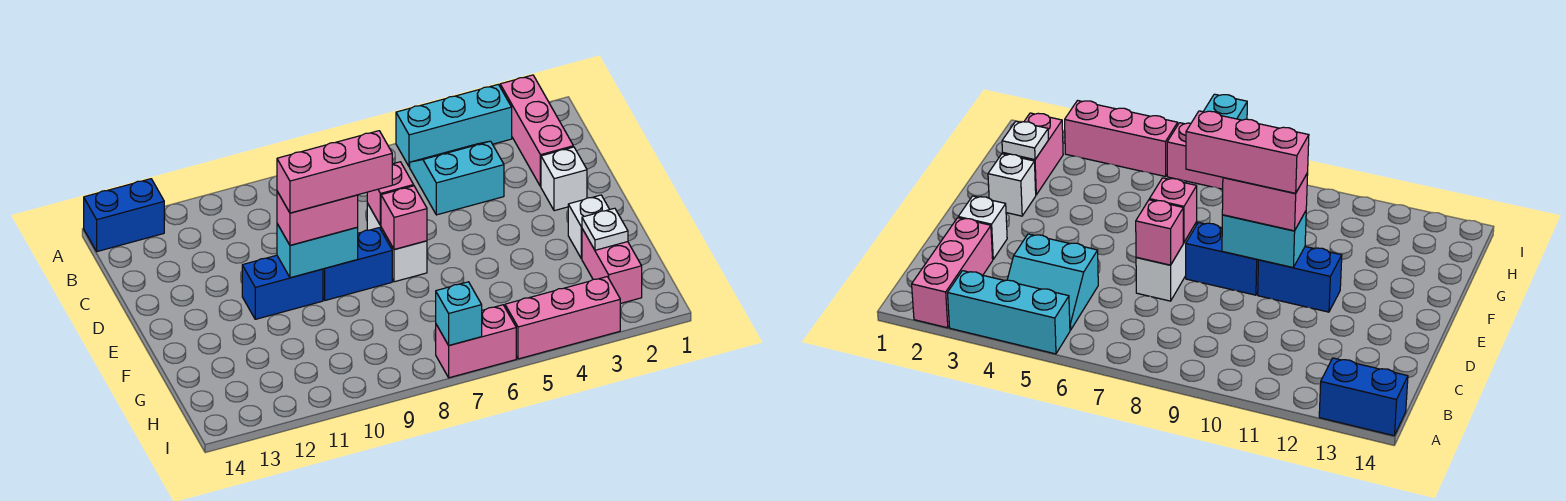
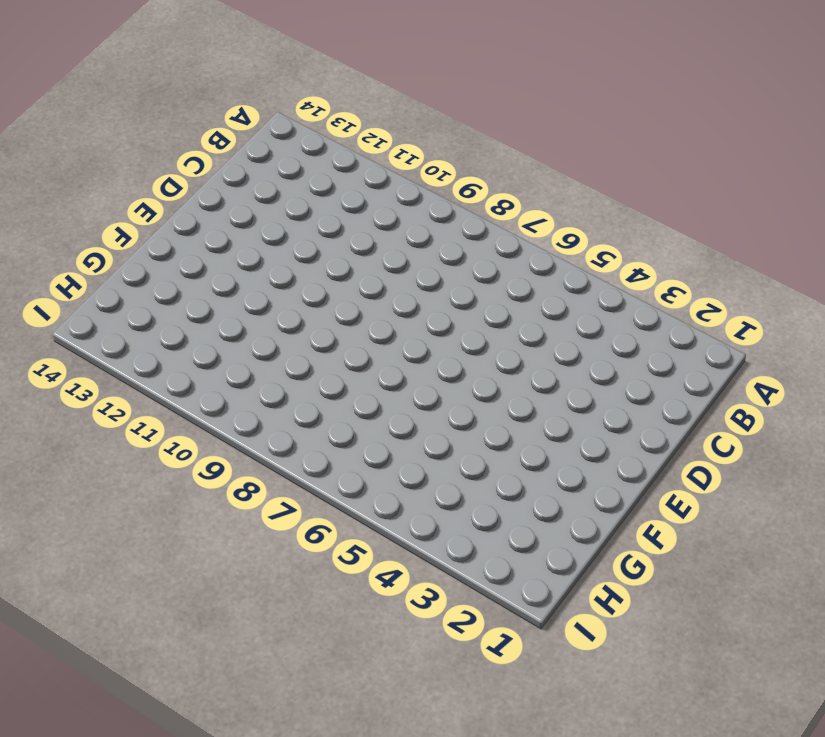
none -> pink 1x3 brick [500,75,573,187]
none -> cyan 1x3 brick [396,84,512,167]
none -> blue 1x2 brick [84,179,164,252]

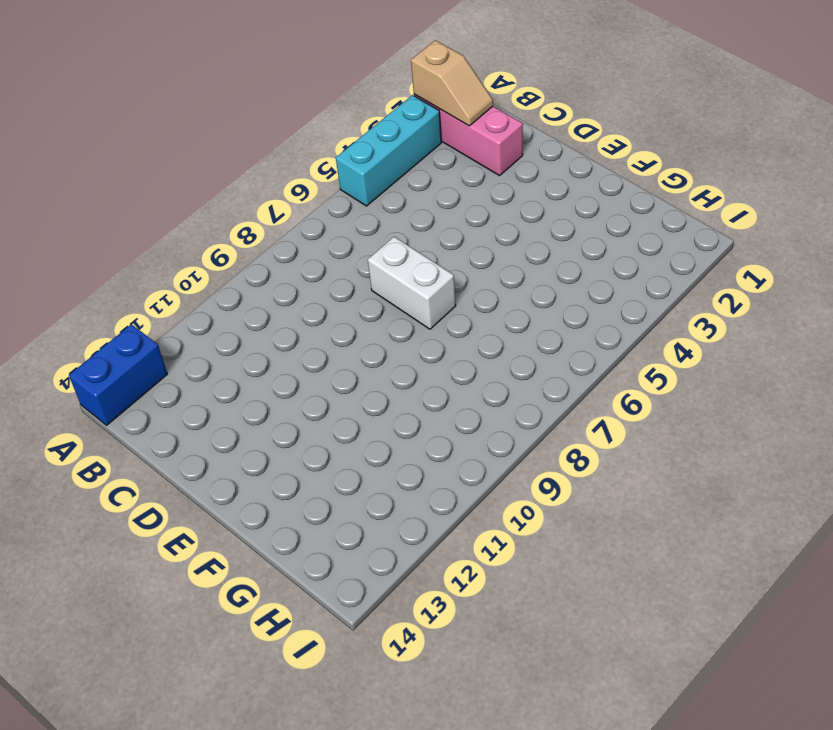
tan 1x2 slope [411,40,493,126] -> none
none -> cyan 2x2 slope [410,141,504,215]
none -> white 1x1 brick [541,147,587,211]
none -> blue 1x2 brick [323,228,392,300]

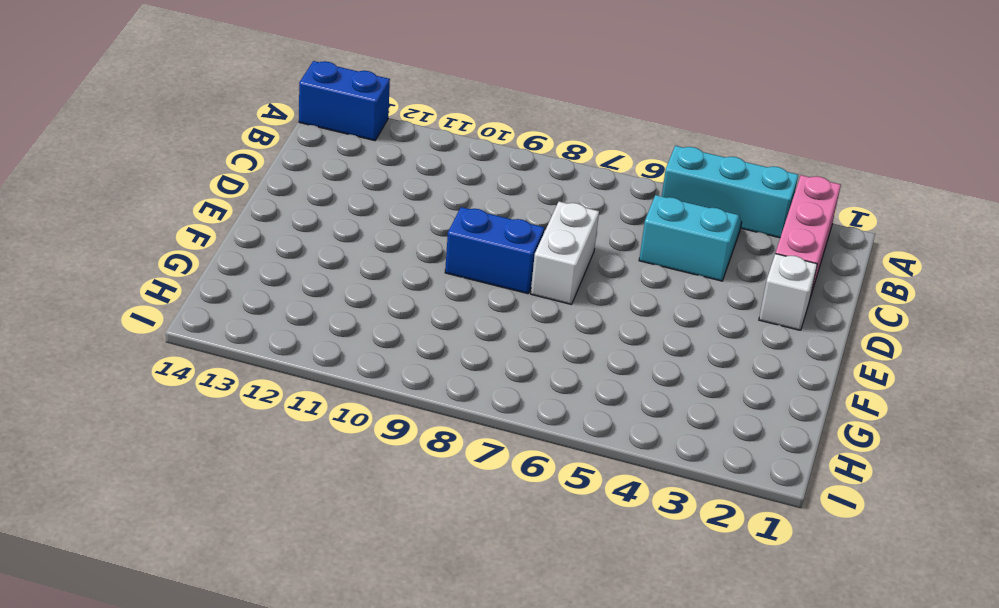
none -> blue 1x2 brick [242,255,323,319]
none -> white 1x1 brick [568,195,610,259]
none -> pink 1x2 brick [582,229,642,304]

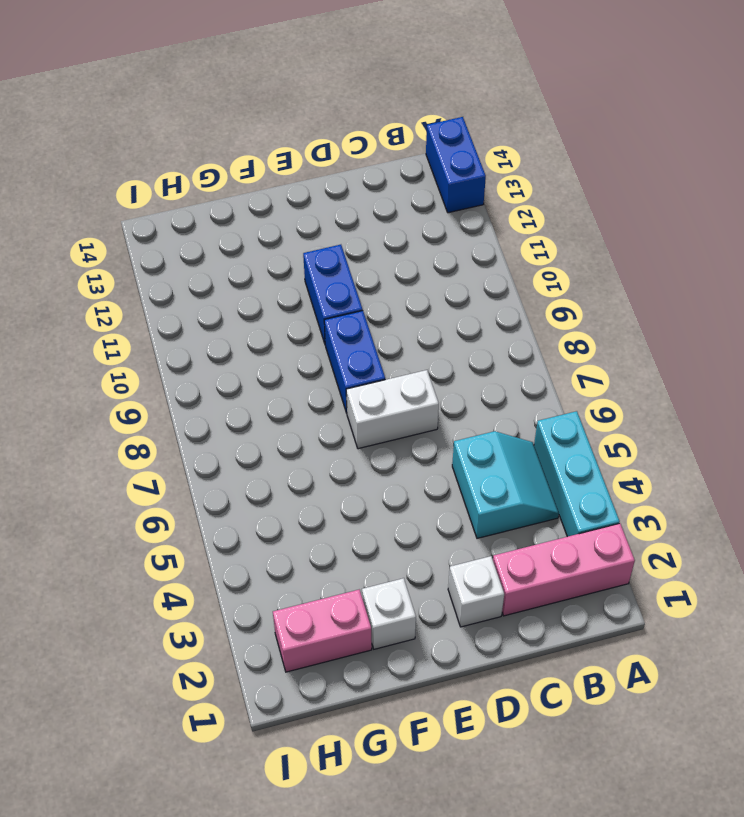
none -> pink 1x3 brick [505,277,620,359]
none -> pink 1x2 brick [436,305,516,378]
none -> pink 1x1 brick [367,162,414,225]

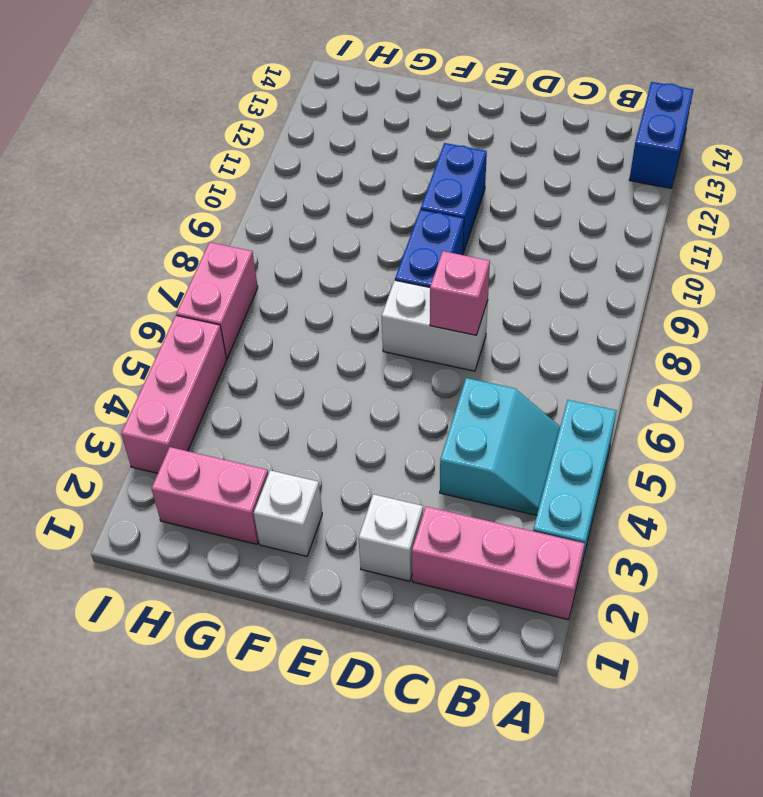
none -> pink 1x1 brick [381,186,427,250]
none -> cyan 1x2 brick [277,224,358,278]
none -> white 1x1 plate [582,208,628,250]

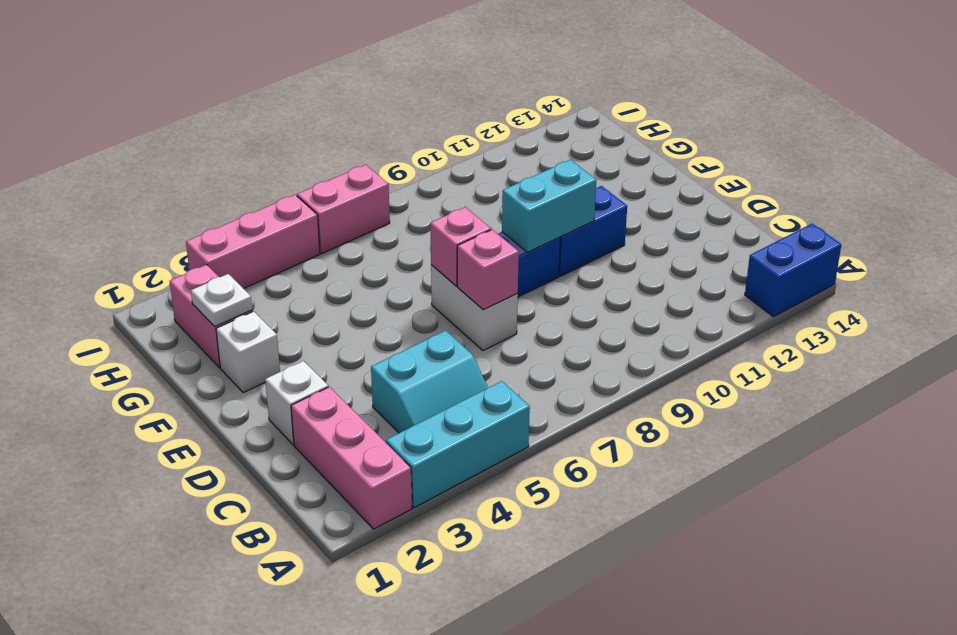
none -> cyan 1x1 brick [436,282,482,345]
none -> pink 1x2 brick [277,192,358,245]
none -> pink 1x3 brick [277,131,392,213]

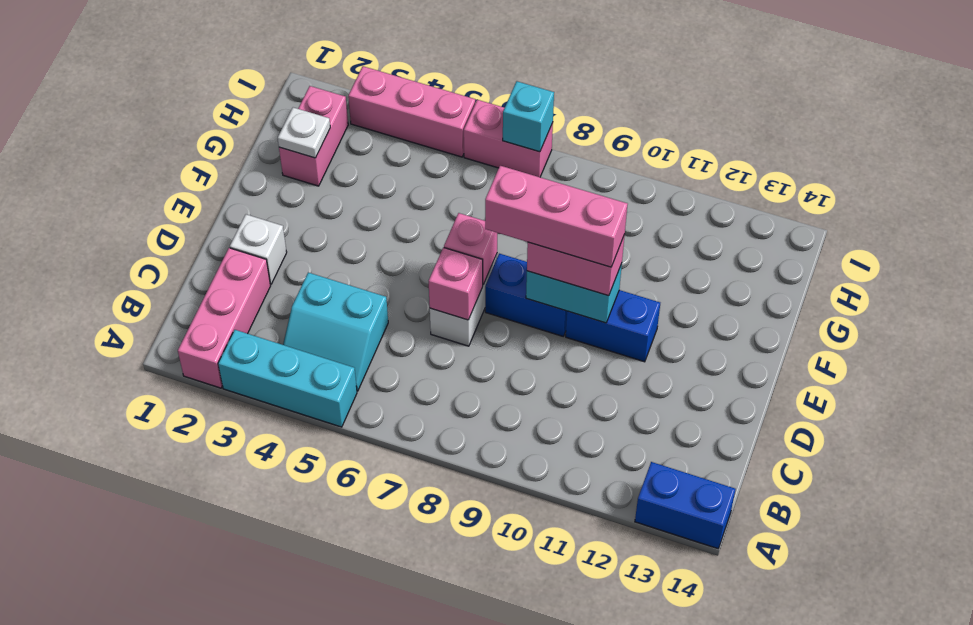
none -> white 1x1 brick [568,195,610,259]

